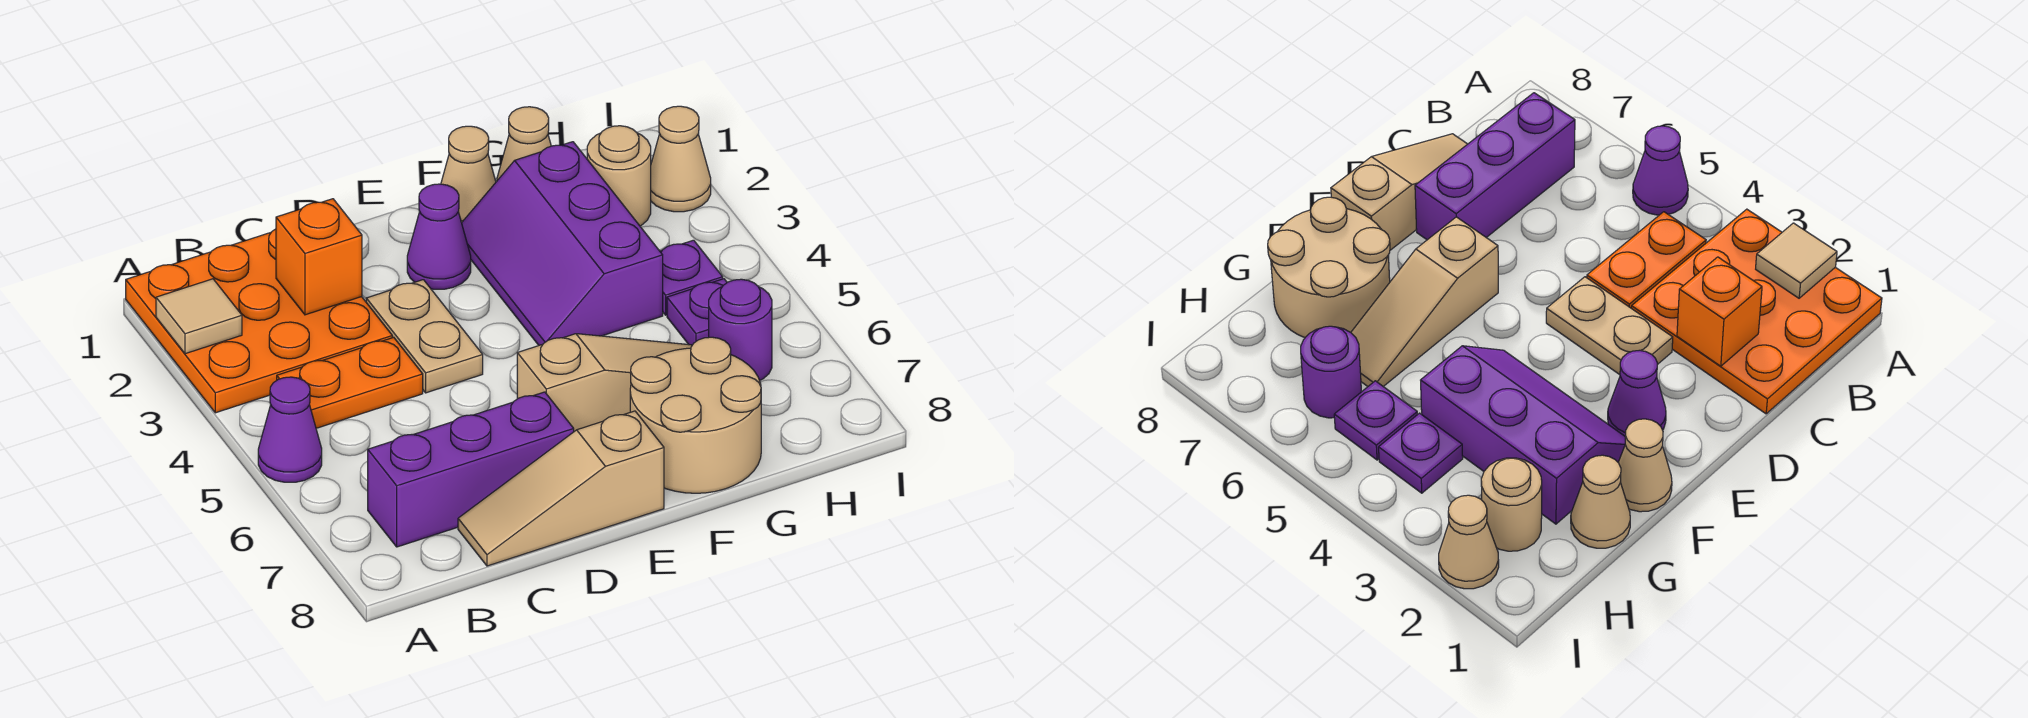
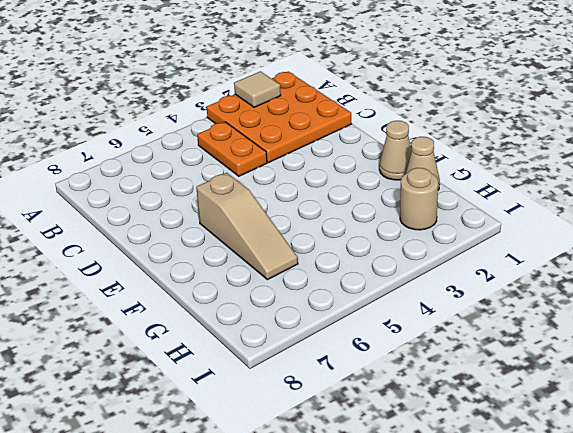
none -> purple 1x1 cone [258,377,322,482]
none -> purple 1x3 brick [368,392,574,547]
none -> tan 1x3 slope [458,411,664,566]

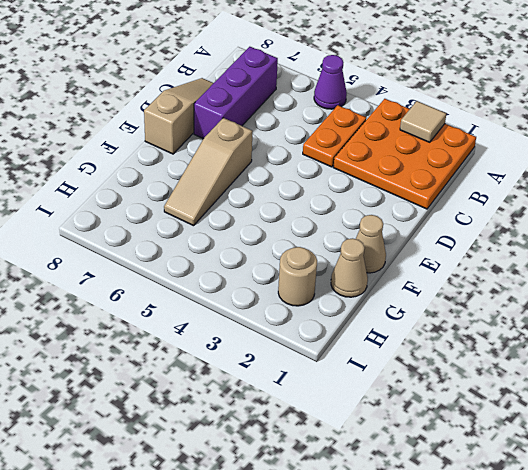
none -> tan 1x2 plate [366,280,483,393]
none -> purple 1x1 cone [407,184,471,289]
none -> purple 2x3 slope [462,142,663,345]

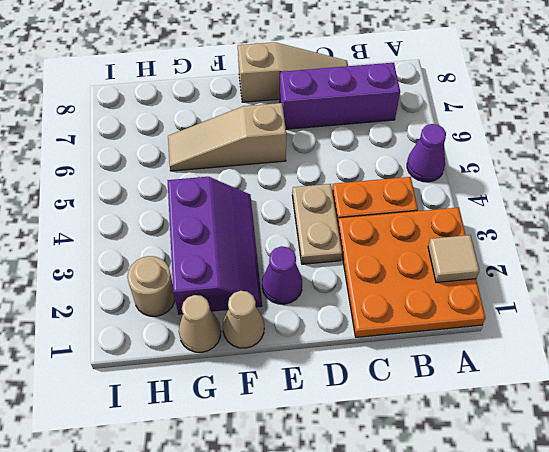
none -> tan 2x2 round brick [630,337,761,493]
none -> purple 1x1 plate [660,240,723,315]
none -> purple 1x1 plate [667,279,727,345]

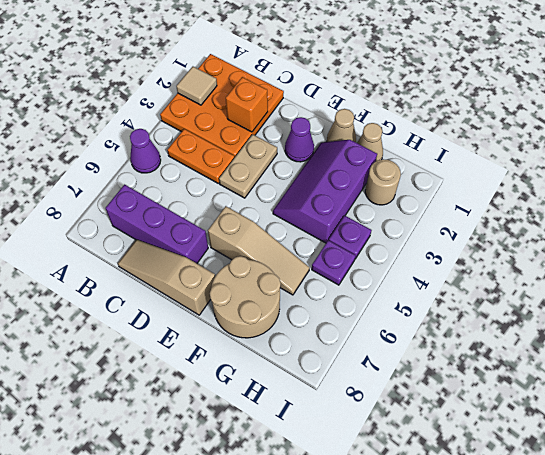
none -> purple 1x1 round brick [709,279,772,380]
none -> tan 1x1 cone [651,106,711,212]

